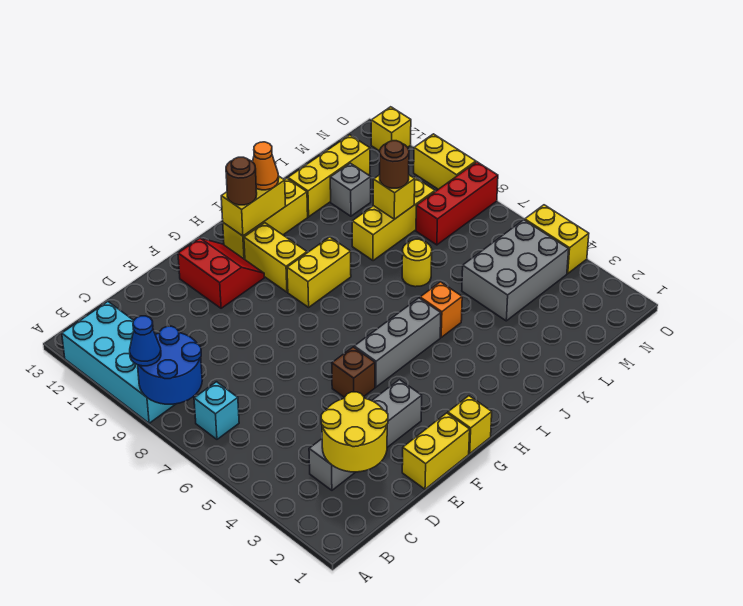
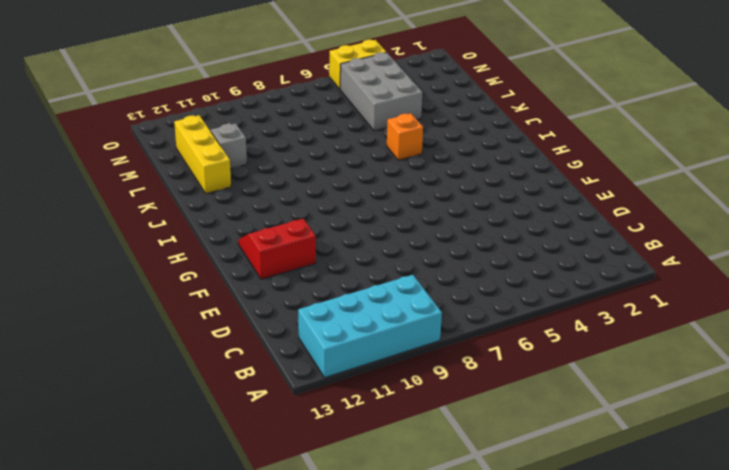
none -> cyan 1x1 brick [194,382,239,439]
none -> grey 1x4 brick [309,380,422,490]
none -> yellow 1x2 brick [402,413,470,489]

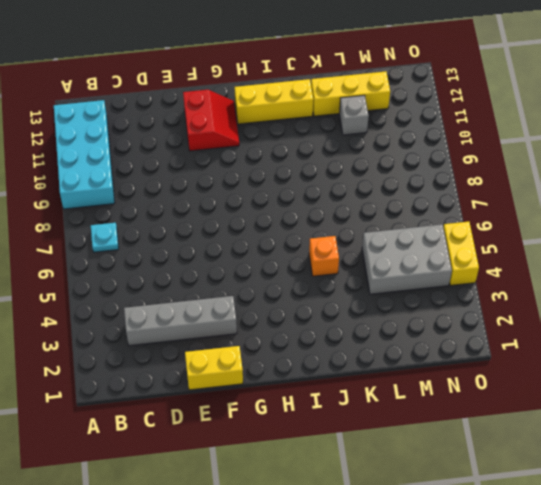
cyan 1x1 plate [91,223,119,252] -> cyan 1x1 brick [194,382,239,439]
none -> brown 1x1 brick [332,347,375,397]
none -> yellow 1x1 brick [448,396,492,454]
none -> grey 1x3 brick [354,298,441,387]

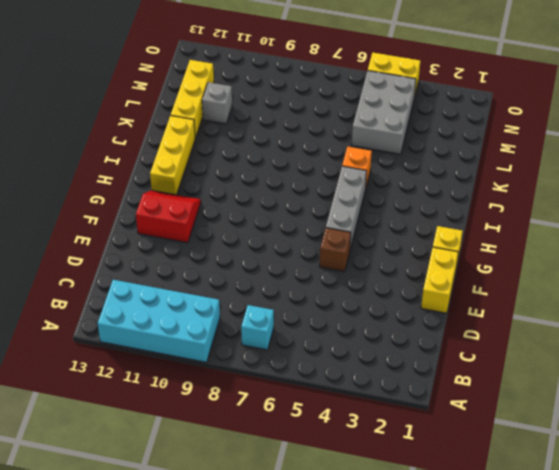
none -> grey 1x4 brick [309,380,422,490]
none -> yellow 1x2 brick [287,237,351,307]
none -> yellow 1x2 brick [244,223,307,292]

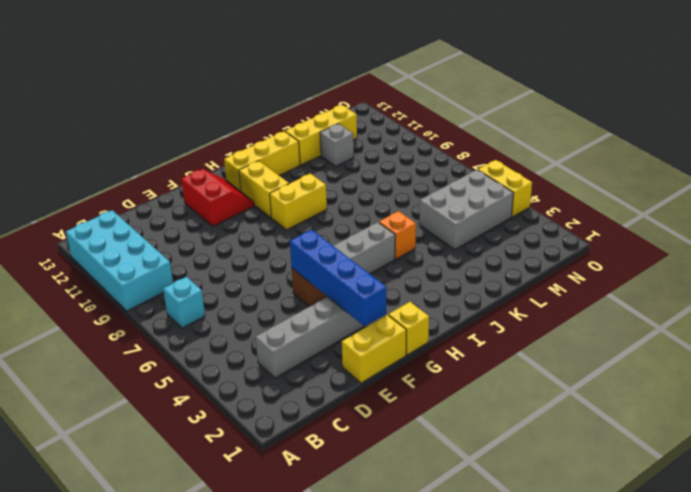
blue 1x4 brick [290,230,386,326] -> none
none -> yellow 1x1 round brick [402,239,432,287]
none -> yellow 1x3 brick [352,177,435,261]
none -> red 1x3 brick [416,162,498,245]

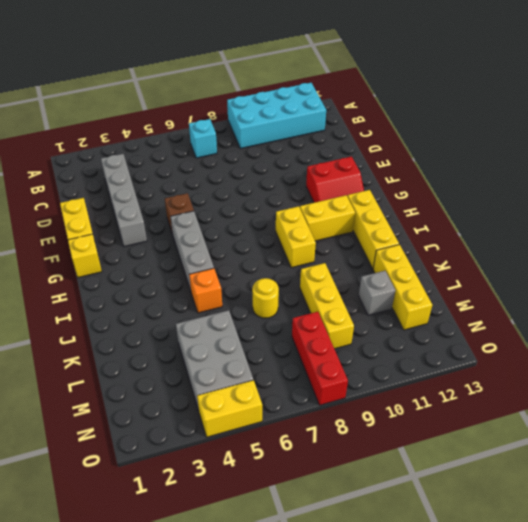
none -> yellow 1x2 brick [414,134,476,189]
none -> yellow 1x1 brick [371,107,411,151]
none -> blue 2x2 round brick [138,326,202,404]

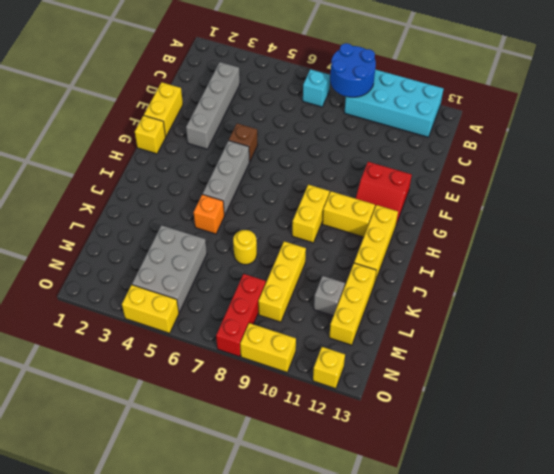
none -> yellow 2x2 round brick [321,392,388,472]
none -> yellow 1x2 brick [221,176,286,236]
none -> yellow 1x1 brick [373,175,415,219]

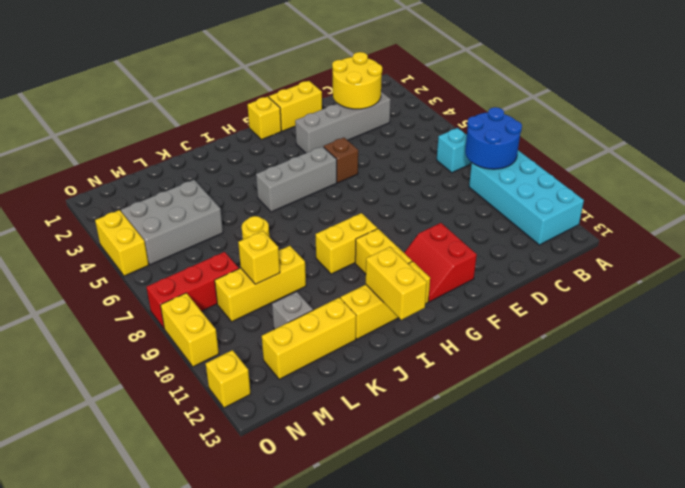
yellow 1x2 brick [366,247,427,320] -> yellow 1x2 brick turned to [221,176,286,236]
none -> orange 1x1 brick [420,282,462,337]
none -> blue 1x1 cone [130,316,161,366]
none -> brown 1x1 round brick [226,157,257,205]

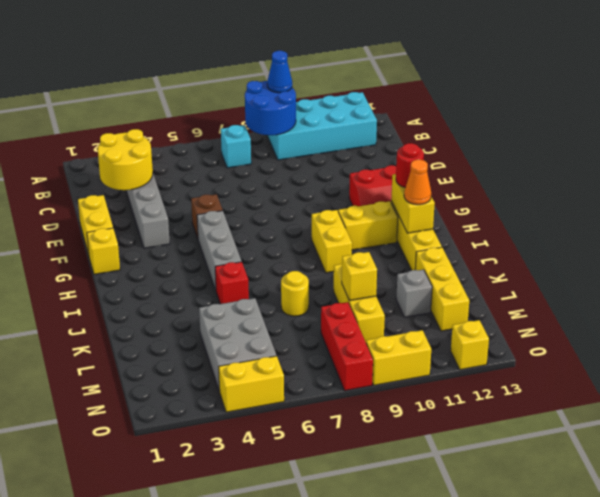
red 1x1 round brick [396,143,424,188] -> brown 1x1 round brick [226,157,257,205]
red 1x1 brick [215,262,249,304] -> orange 1x1 brick [420,282,462,337]
none -> brown 1x1 round brick [380,141,409,188]

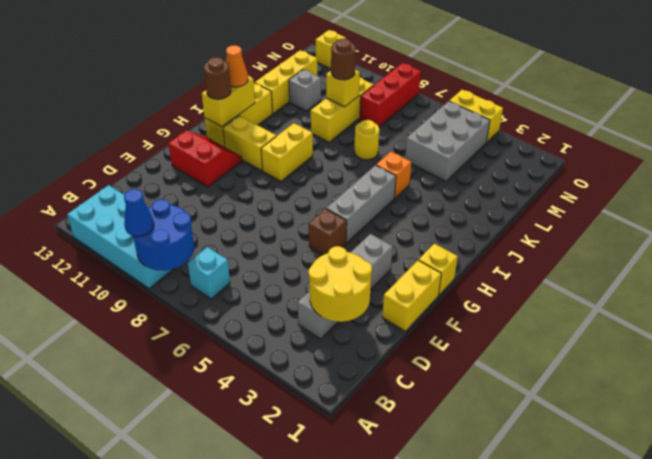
none -> yellow 1x2 brick [414,134,476,189]

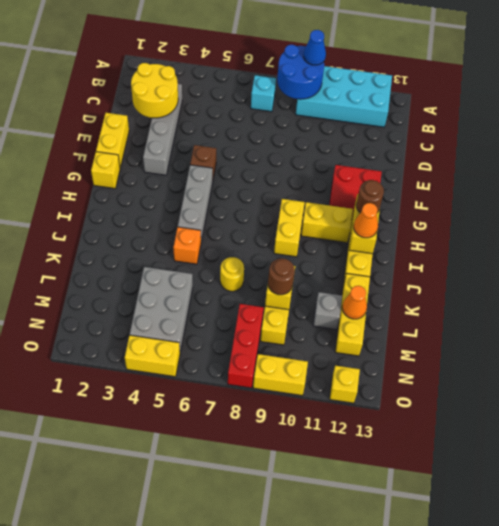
orange 1x1 cone [342,286,367,319] -> none

